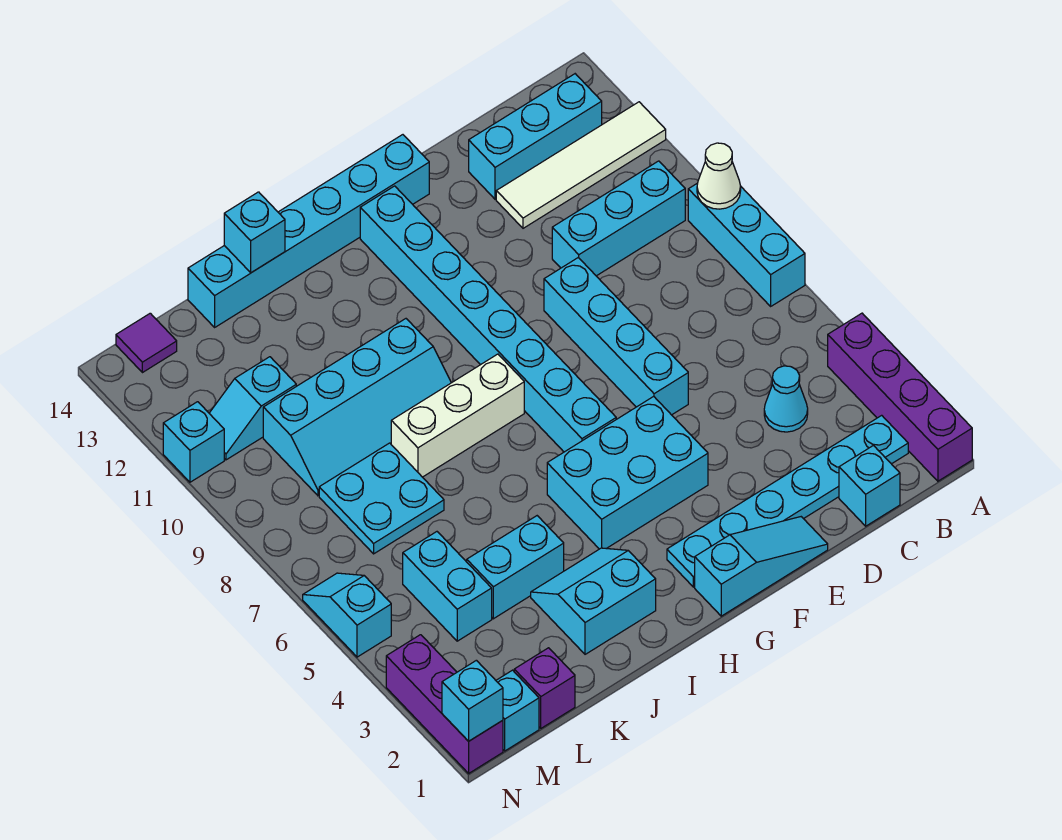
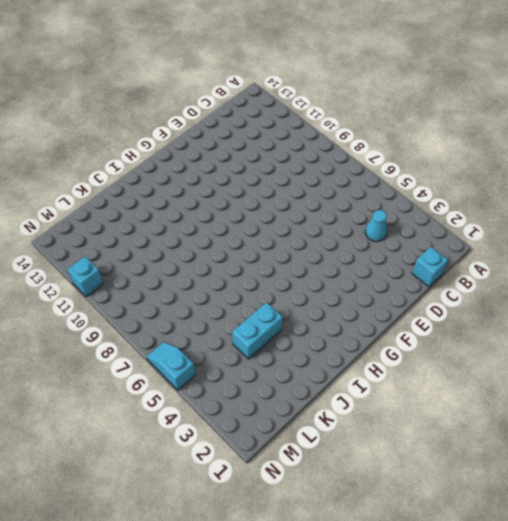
none -> purple 1x4 brick [828,313,972,481]
none -> cyan 1x3 brick [688,183,805,306]
none -> white 1x4 tile [496,102,666,228]

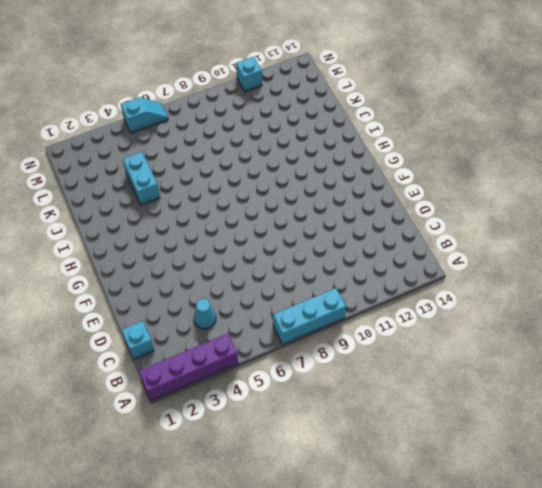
none -> white 1x4 tile [496,102,666,228]
none -> cyan 1x6 plate [667,415,908,587]
none -> cyan 1x3 brick [552,161,685,276]

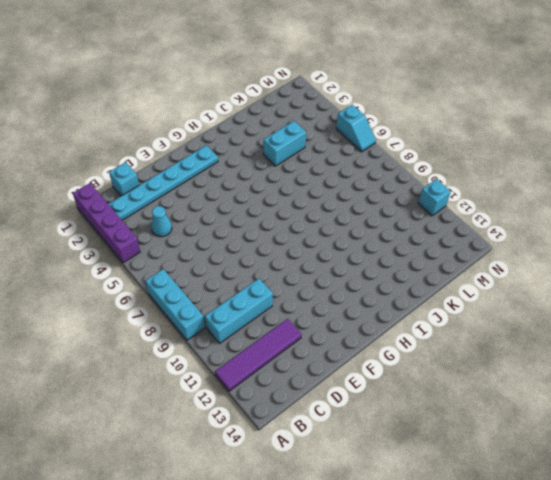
purple 1x4 tile [215,319,302,391] -> white 1x4 tile [496,102,666,228]
none -> cyan 1x3 brick [469,74,602,199]
none -> cyan 1x3 slope [695,517,828,616]
none -> cyan 1x4 brick [544,258,688,415]

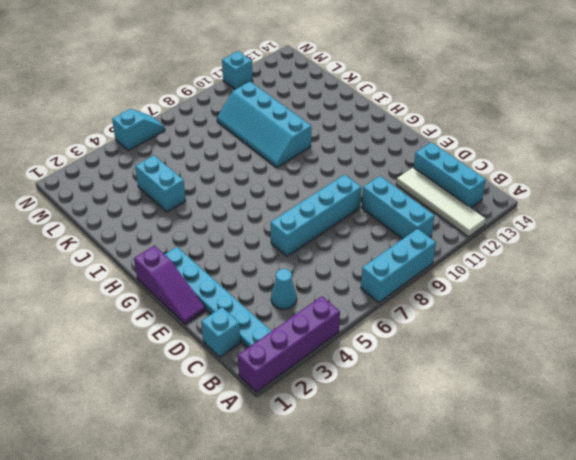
purple 1x3 slope [134,246,205,324] -> cyan 1x3 slope [695,517,828,616]
none -> cyan 2x3 brick [547,396,708,549]
none -> cyan 1x6 brick [188,135,429,327]
none -> cyan 1x8 brick [360,186,616,452]

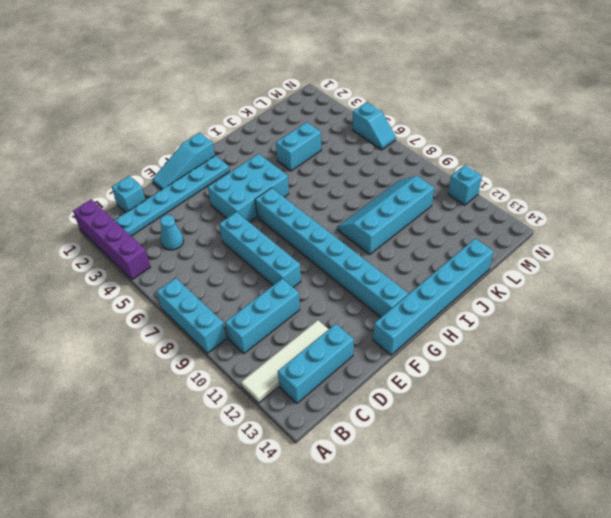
none -> white 1x3 brick [391,354,524,477]
none -> cyan 2x2 slope [531,548,656,654]
none -> cyan 2x2 plate [319,443,444,554]

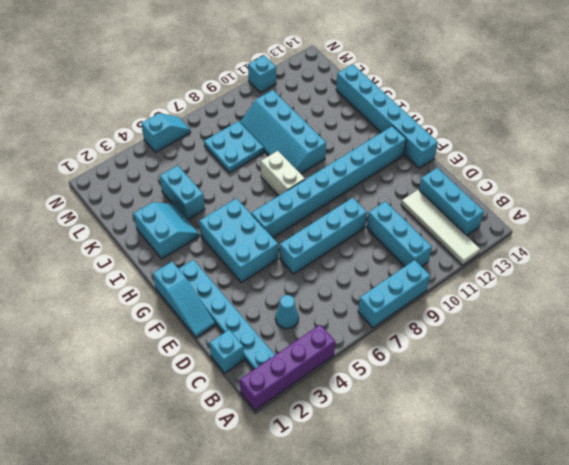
white 1x2 brick [261,151,305,196] -> white 1x3 brick [391,354,524,477]
none -> purple 1x1 brick [514,648,575,728]
none -> cyan 1x2 brick [403,532,492,641]
none -> cyan 1x2 slope [209,357,296,460]

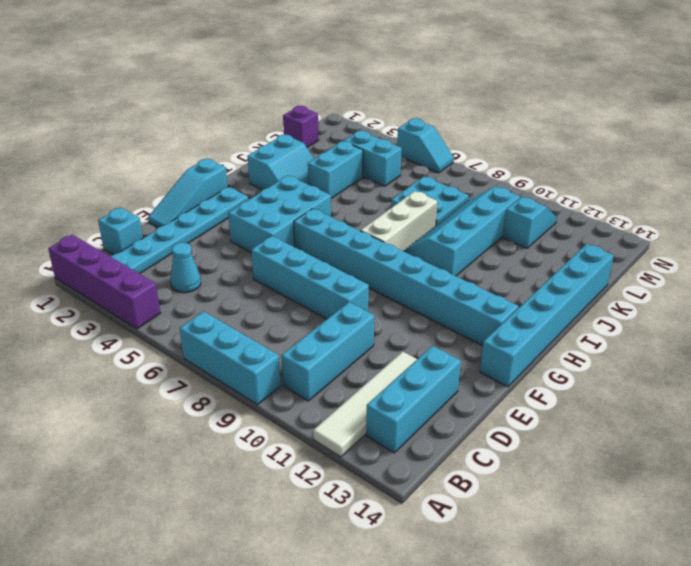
none -> cyan 1x1 brick [496,670,539,751]
none -> purple 1x1 tile [116,313,177,373]
none -> purple 1x3 brick [386,635,503,773]

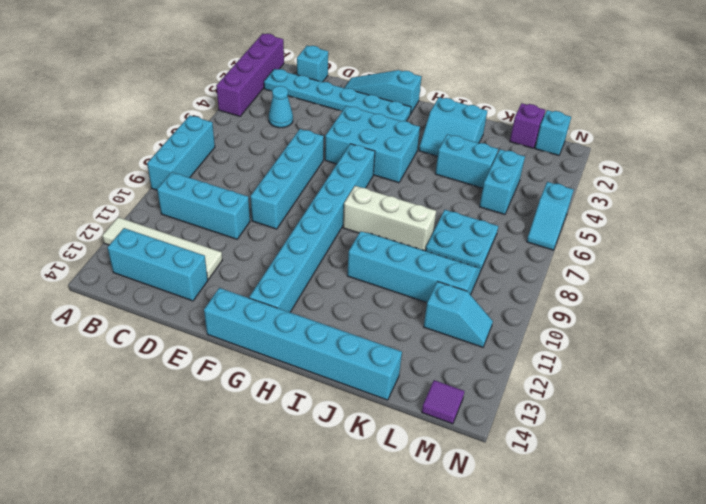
none -> purple 1x3 brick [386,635,503,773]
none -> cyan 1x1 brick [163,402,224,482]
none -> white 1x1 cone [697,143,741,209]

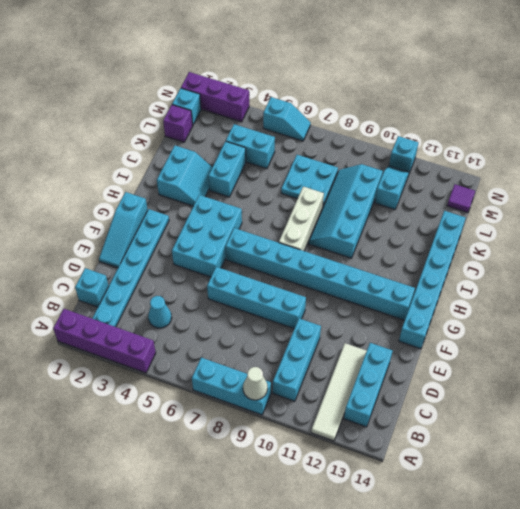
none -> cyan 1x1 brick [224,192,285,273]
none -> cyan 1x1 brick [442,660,503,741]

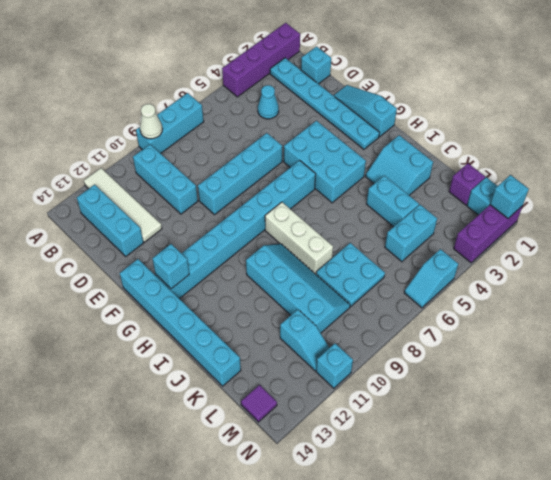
cyan 1x1 brick [152,244,189,289] -> cyan 1x1 brick moved to [224,192,285,273]

